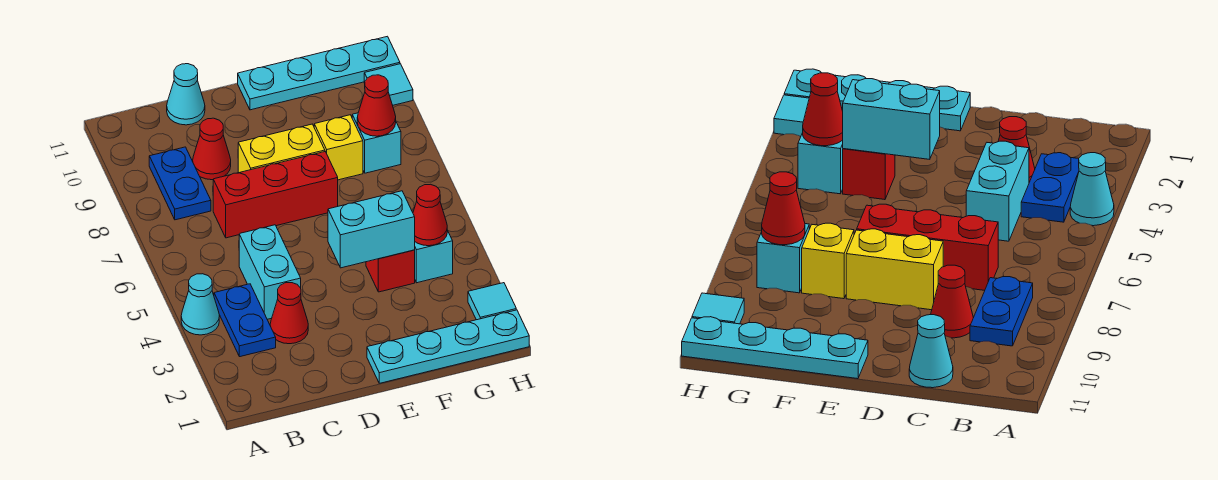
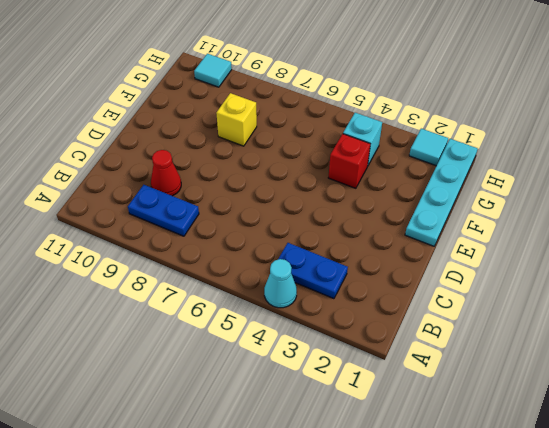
none -> red 1x1 cone [270,283,308,344]
none -> cyan 1x2 brick [239,225,301,319]
none -> red 1x3 brick [213,152,338,238]

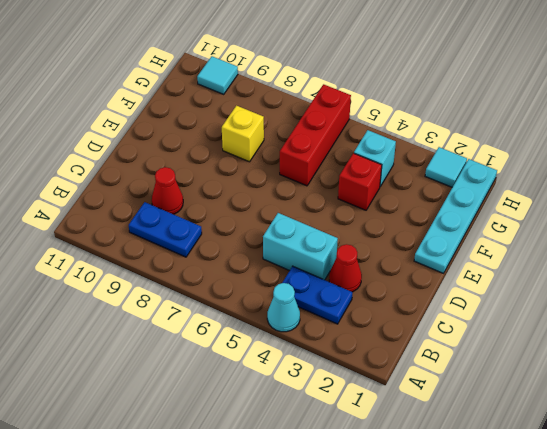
red 1x3 brick [280,84,351,186] -> red 1x3 brick moved to [213,152,338,238]
none -> cyan 1x1 cone [167,64,205,125]
none -> yellow 1x2 brick [238,124,325,173]
none -> cyan 1x4 plate [238,36,400,110]

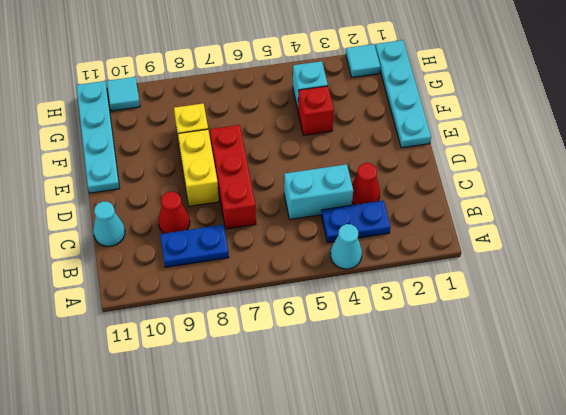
none -> cyan 1x1 brick [352,113,401,173]
none -> cyan 1x2 brick [328,191,415,268]
none -> red 1x1 cone [413,184,447,246]

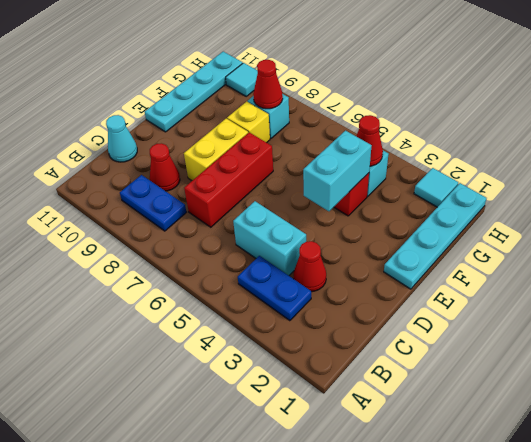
none -> cyan 1x1 cone [181,274,219,335]

